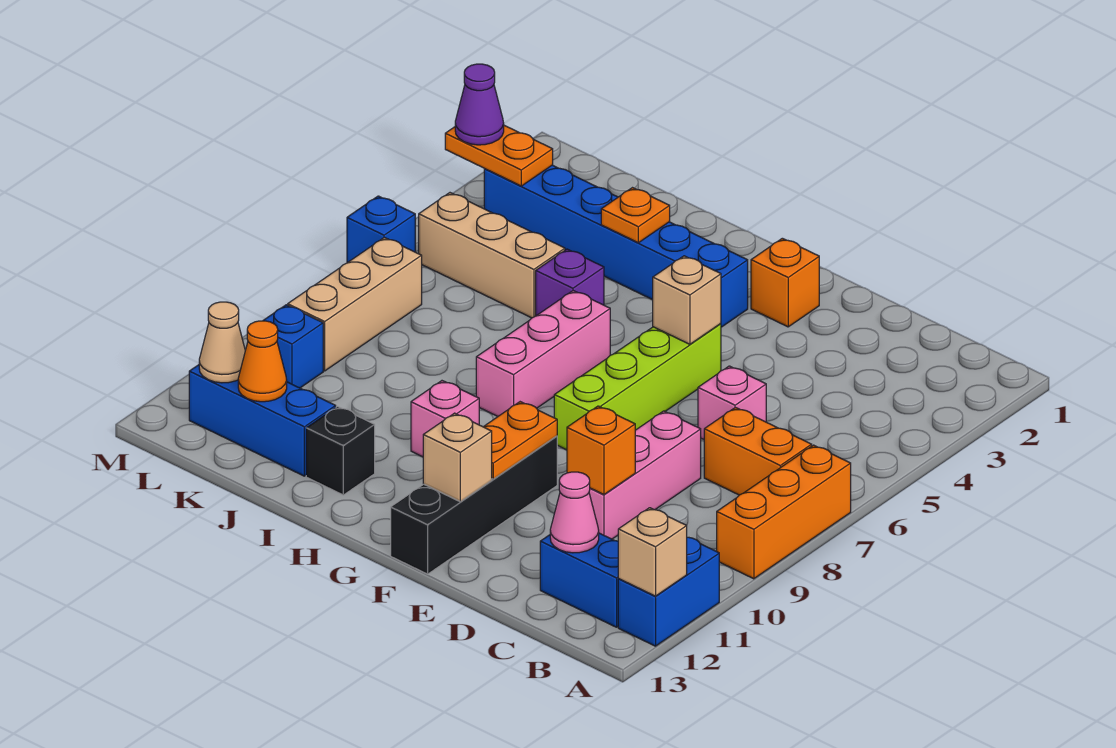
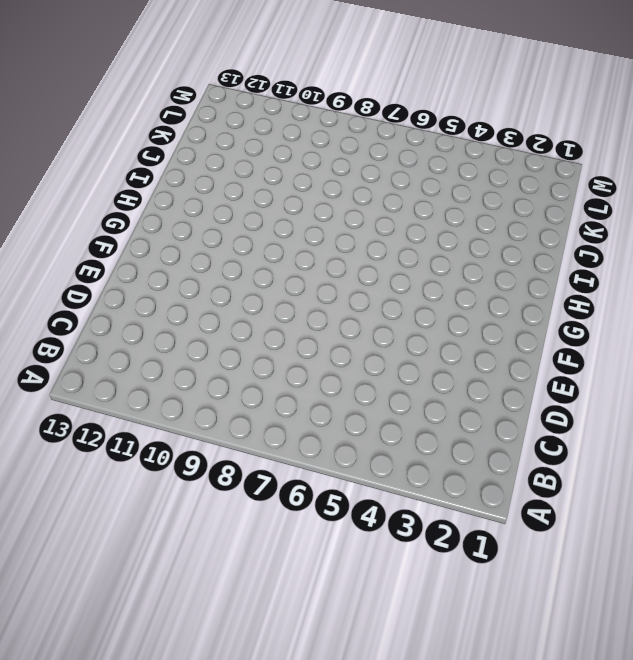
none -> orange 1x3 brick [717,445,851,579]
none -> blue 1x2 brick [618,537,719,646]
none -> orange 1x2 brick [704,408,812,495]
none -> blue 1x2 brick [540,533,619,627]

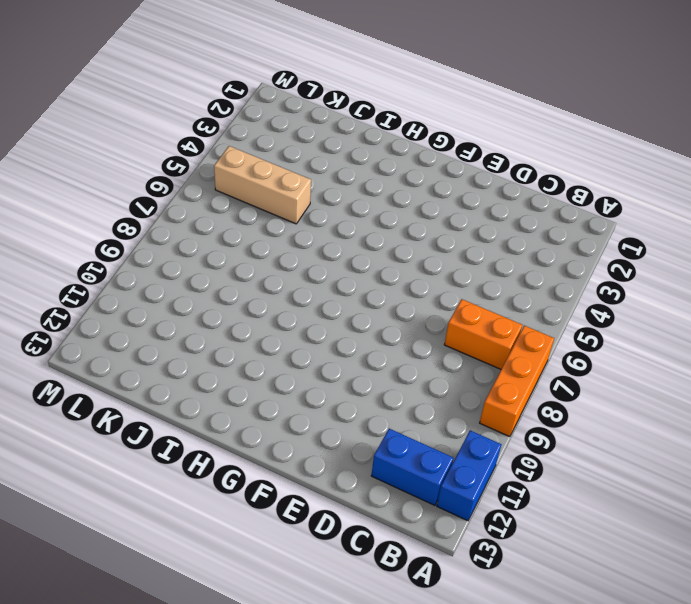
none -> pink 1x1 brick [698,366,766,439]
none -> pink 1x3 brick [589,411,701,539]
none -> orange 1x1 brick [751,238,819,327]
none -> lime 1x4 brick [554,324,721,450]

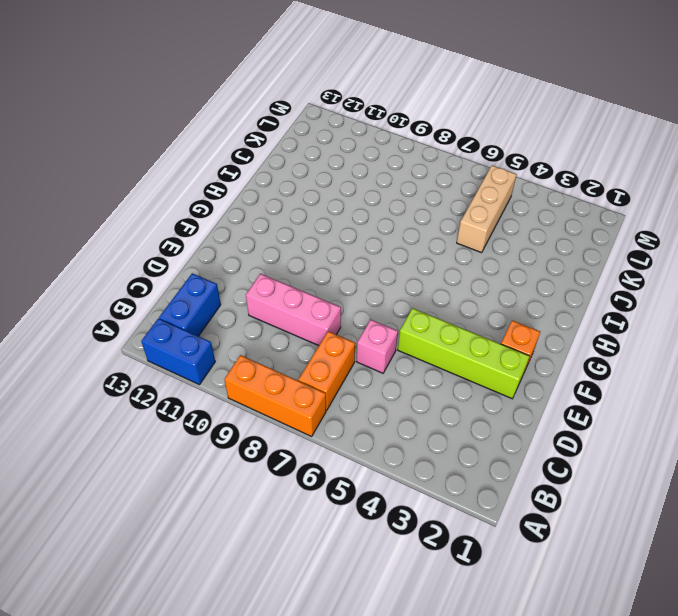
lime 1x4 brick [398,308,530,399] -> lime 1x4 brick moved to [554,324,721,450]
none -> black 1x4 brick [391,436,557,574]
none -> blue 1x6 brick [484,165,748,327]
none -> pink 1x3 brick [476,291,610,416]
none -> pink 1x1 brick [411,381,479,457]

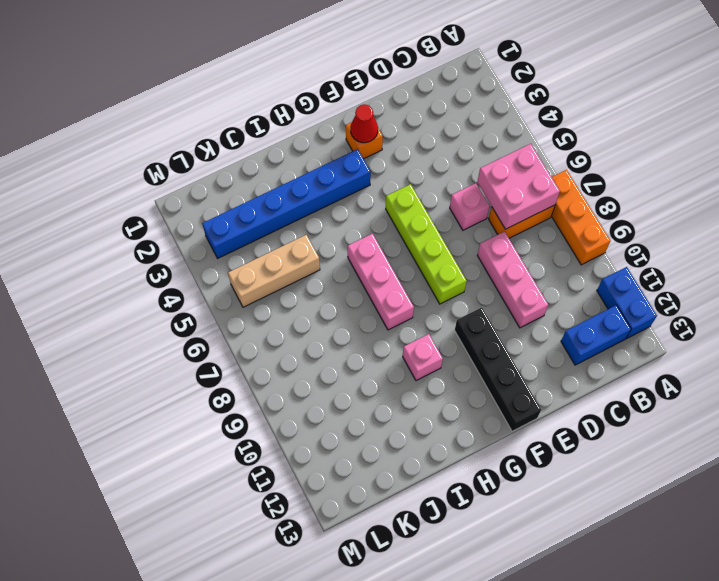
pink 2x2 brick [477,144,560,229] -> none
red 1x1 cone [351,104,378,143] -> none
none -> purple 1x1 brick [536,249,604,316]
none -> black 1x1 brick [306,407,375,495]
none -> blue 1x3 brick [189,365,336,476]
none -> tan 1x3 brick [288,237,422,371]

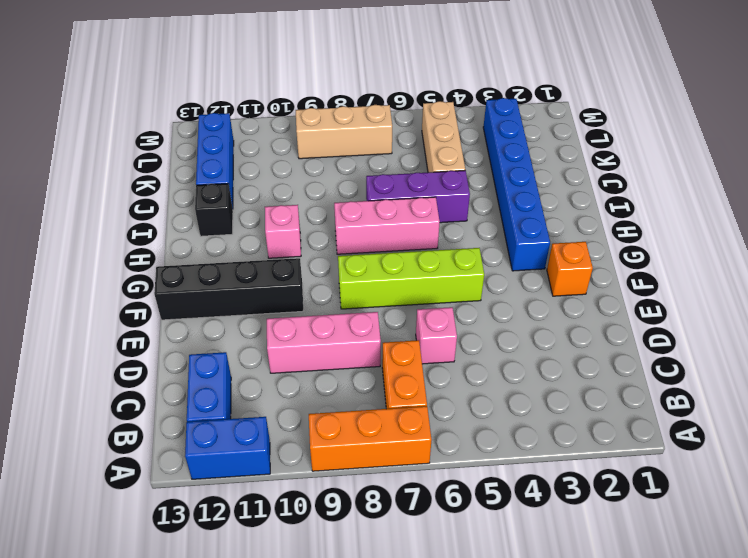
purple 1x3 brick [366,170,470,223] -> purple 1x1 brick [536,249,604,316]
none -> blue 1x1 brick [263,305,323,388]
none -> blue 1x1 brick [347,196,415,263]
none -> tan 1x1 brick [618,508,687,596]
none -> pink 1x1 cone [550,472,599,553]

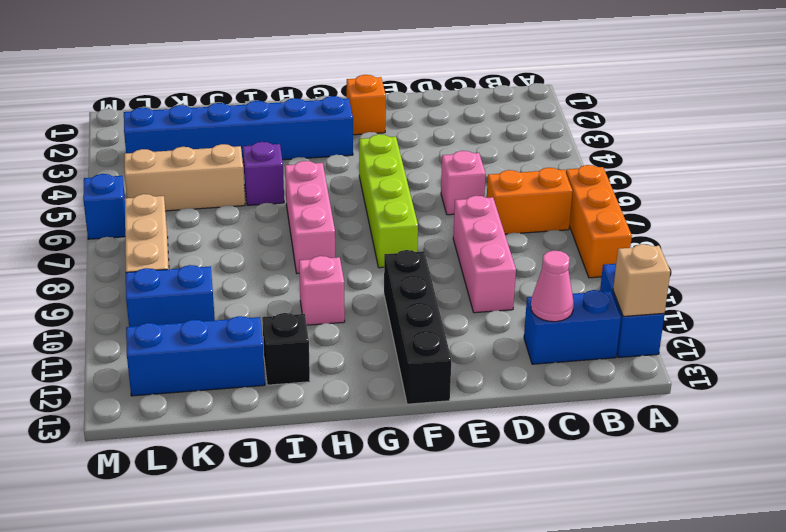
blue 1x2 brick [126,265,215,327] -> blue 1x1 brick [263,305,323,388]
none -> orange 1x1 brick [567,406,635,495]
none -> tan 1x1 brick [653,256,721,344]
none -> orange 1x2 plate [484,402,557,479]
none -> tan 1x1 brick [423,413,492,502]

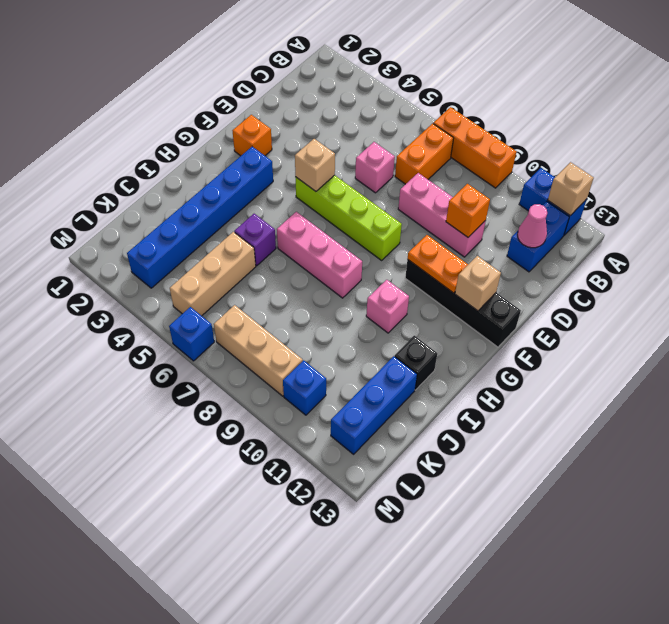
none -> orange 1x1 plate [601,188,670,243]
none -> orange 1x1 cone [238,321,287,402]
none -> orange 1x2 plate [445,125,553,186]
none -> tan 1x1 cone [199,302,245,383]

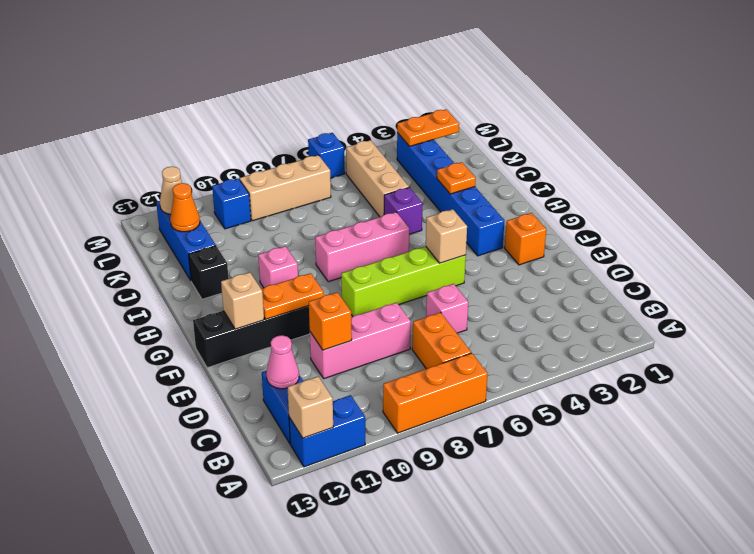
orange 1x2 plate [397,109,459,146] -> orange 1x2 plate turned to [445,125,553,186]
none -> purple 1x1 cone [455,64,504,145]

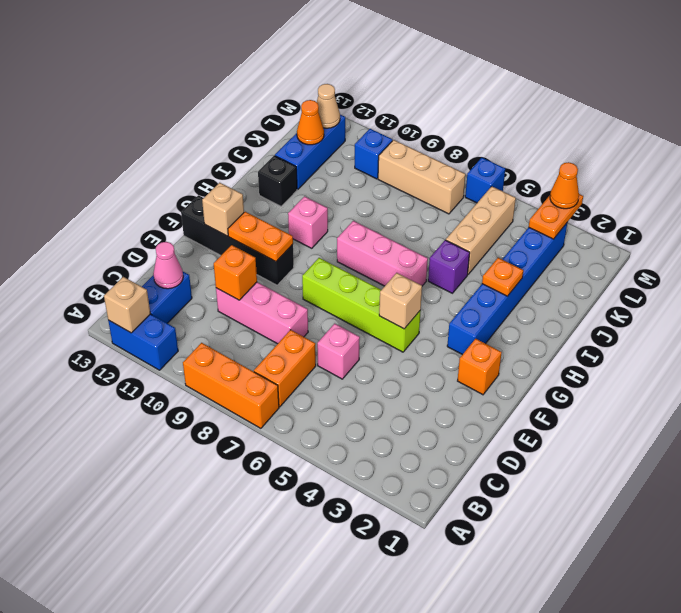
orange 1x1 cone [550,162,579,209] -> purple 1x1 cone [455,64,504,145]

